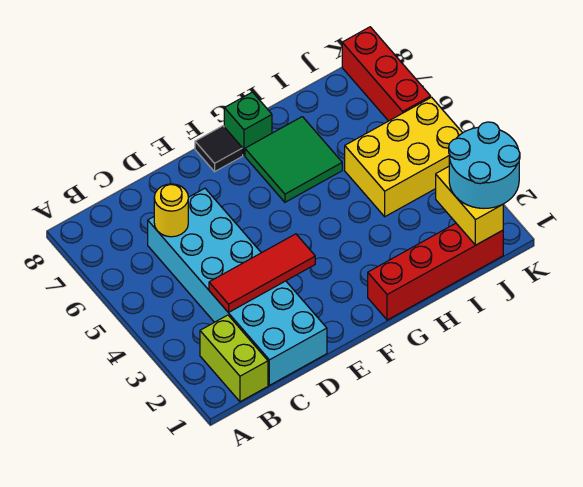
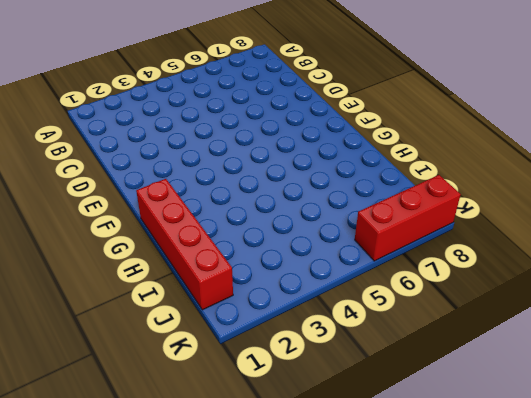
none -> lime 1x2 brick [200,315,268,402]
none -> cyan 2x6 brick [148,188,327,385]
none -> black 1x1 tile [195,126,243,172]

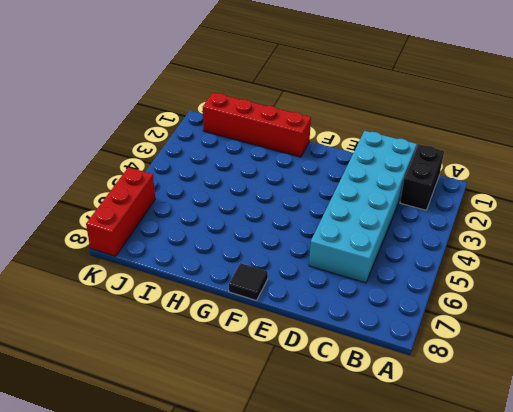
black 1x2 brick [400,144,444,210] -> lime 1x2 brick [200,315,268,402]
none -> green 2x2 tile [245,117,342,202]
none -> green 1x1 brick [224,92,272,155]
none -> yellow 2x3 brick [345,97,462,217]

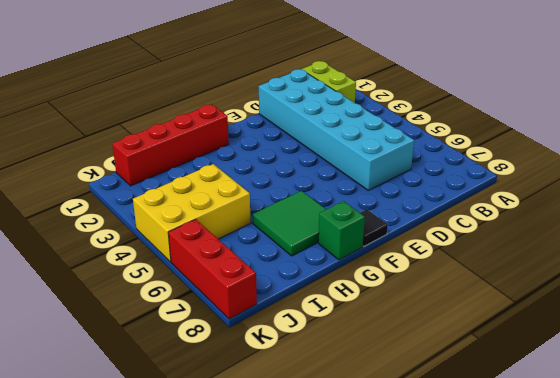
none -> red 1x3 tile [209,234,315,313]
none -> yellow 1x1 round brick [154,184,188,237]
none -> yellow 1x2 brick [436,167,503,245]

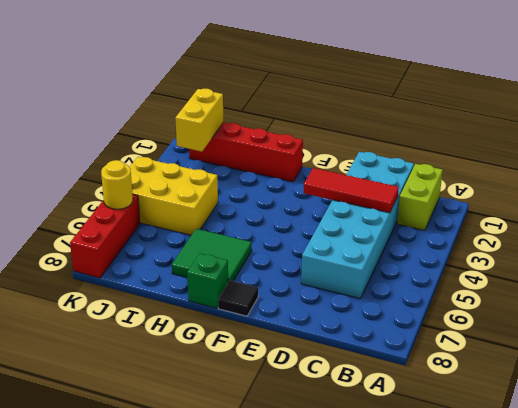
yellow 1x1 round brick [101,160,133,209] -> yellow 1x1 round brick moved to [154,184,188,237]
none -> cyan 2x2 round brick [449,122,520,208]

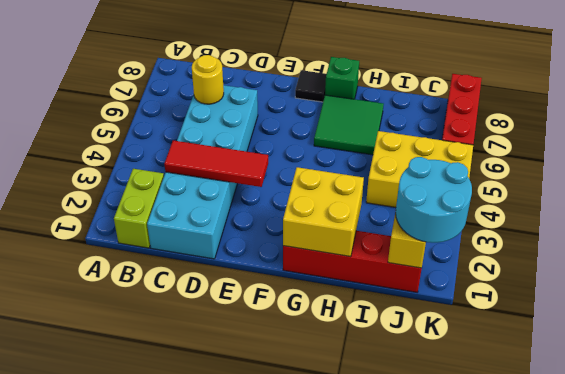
yellow 2x2 brick [283,167,364,257] -> none

